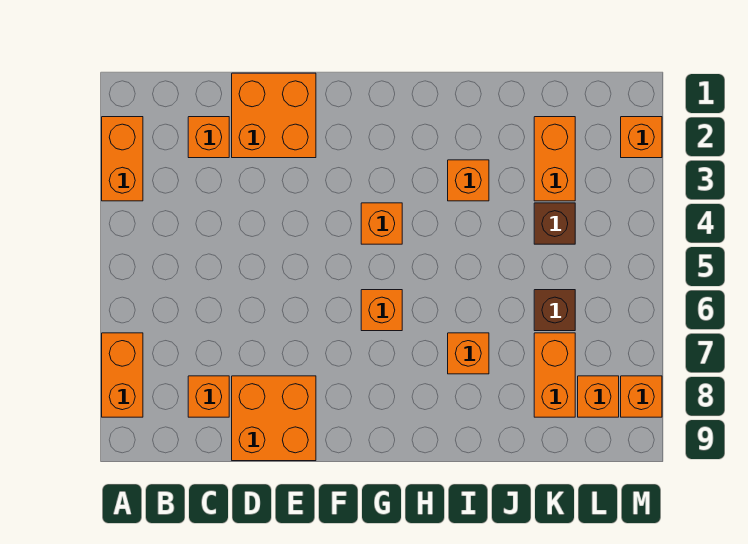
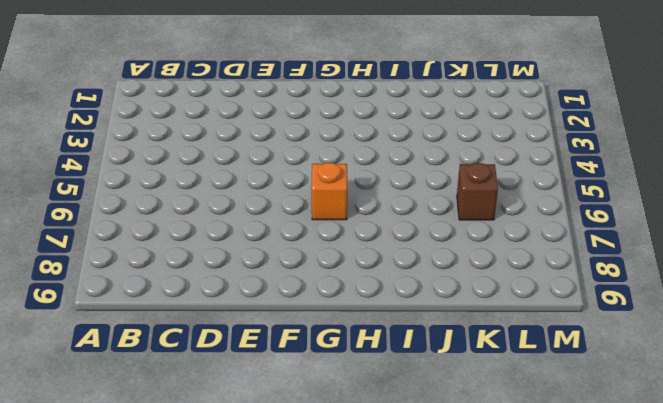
none -> orange 1x2 brick [102,117,143,201]
none -> orange 1x2 brick [102,333,143,417]
none -> orange 1x1 brick [188,117,229,158]

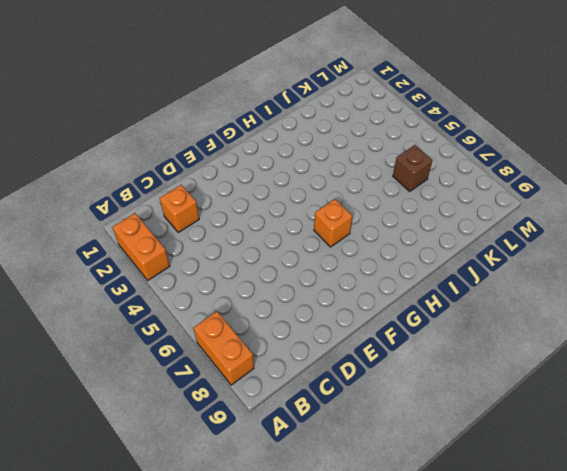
none -> orange 1x1 brick [188,376,229,417]
none -> orange 2x2 brick [232,73,316,158]
none -> orange 2x2 brick [232,376,316,461]

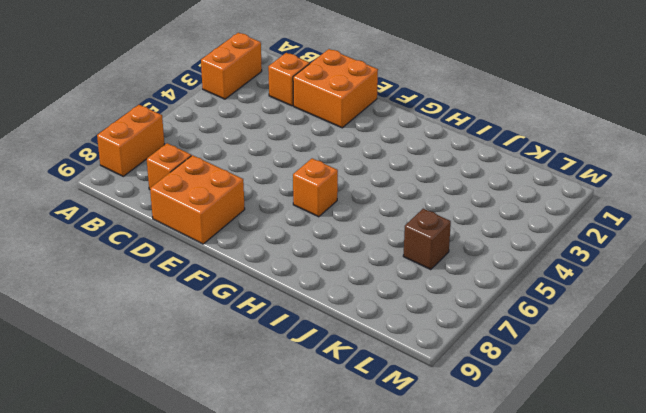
none -> orange 1x1 brick [361,203,402,244]
none -> orange 1x1 brick [448,160,489,201]
none -> orange 1x1 brick [448,333,489,374]

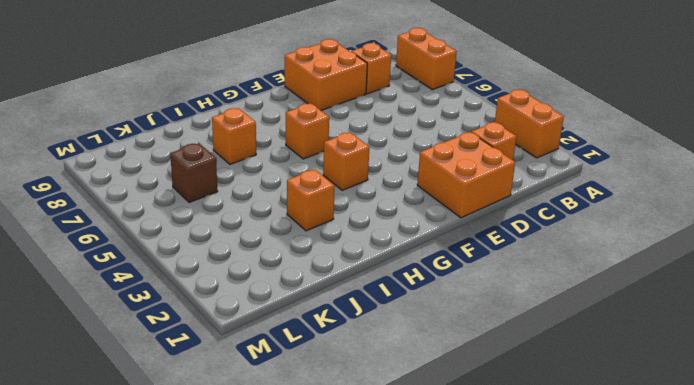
none -> orange 1x2 brick [534,117,575,201]
none -> brown 1x1 brick [534,203,575,244]
none -> orange 1x2 brick [534,333,575,417]

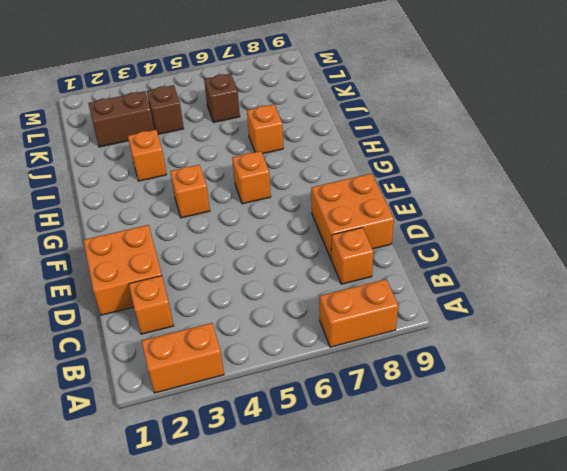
brown 1x2 brick [88,91,154,147] -> orange 1x2 brick [534,117,575,201]
none -> orange 1x2 brick [534,333,575,417]
none -> orange 1x1 brick [578,376,619,417]
none -> orange 1x1 brick [621,117,662,158]

